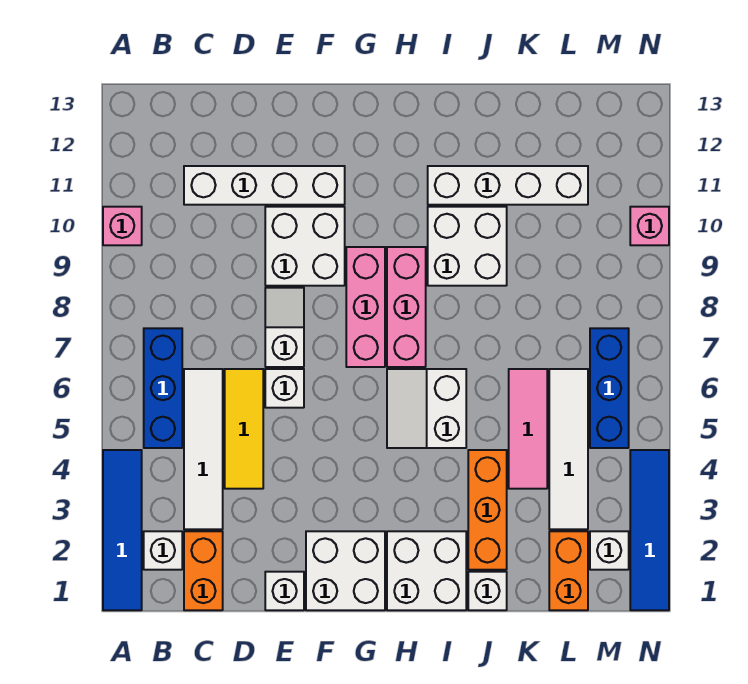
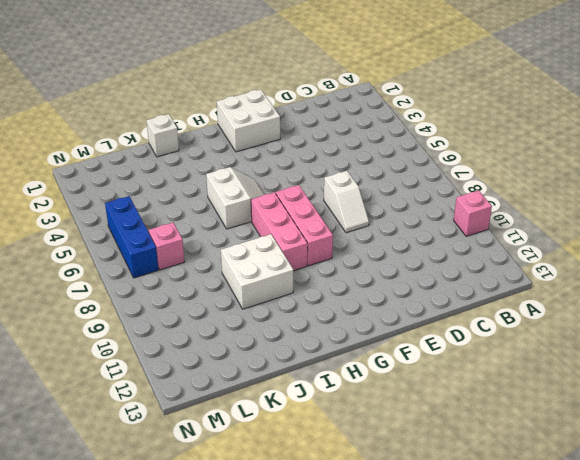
pink 1x1 brick [149,223,185,270] -> pink 1x1 brick moved to [630,207,669,245]
none -> blue 1x4 tile [103,450,142,610]
none -> white 1x1 brick [144,531,182,570]
none -> blue 1x3 brick [144,328,182,448]

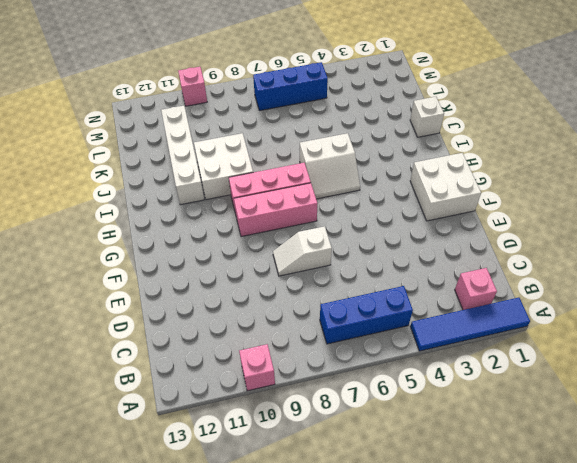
pink 1x1 brick [455,268,497,310] -> white 1x1 brick [144,531,182,570]
none -> orange 1x2 brick [184,531,223,610]
none -> white 1x4 tile [184,369,223,529]
none -> white 1x4 brick [184,166,345,205]

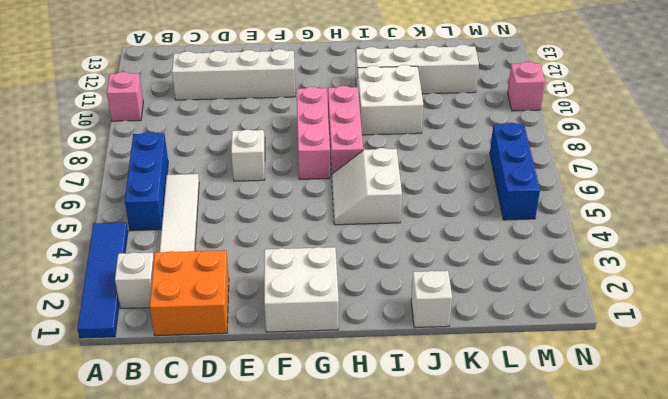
orange 2x2 brick [150,250,229,336] -> orange 1x2 brick [184,531,223,610]
none -> yellow 1x3 tile [225,369,263,489]
none -> white 1x1 brick [265,572,304,610]
none -> white 1x1 brick [265,369,304,408]

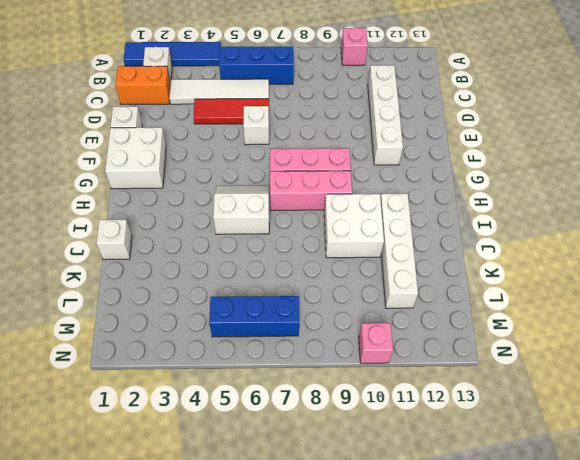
red 1x3 tile [194,99,269,124] -> yellow 1x3 tile [225,369,263,489]
none -> white 1x2 slope [265,288,304,367]
none -> white 2x2 brick [265,207,345,286]
none -> white 2x2 brick [387,531,466,610]

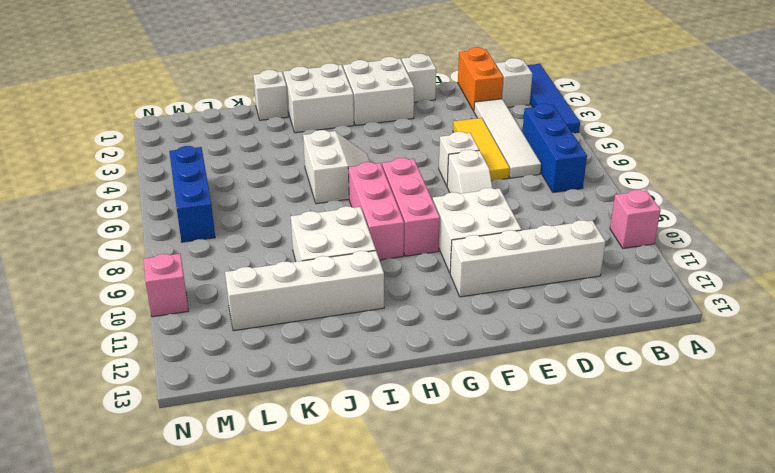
none -> orange 1x3 brick [468,450,507,570]
none -> pink 1x3 tile [509,369,547,489]
none -> orange 1x2 brick [549,531,588,610]

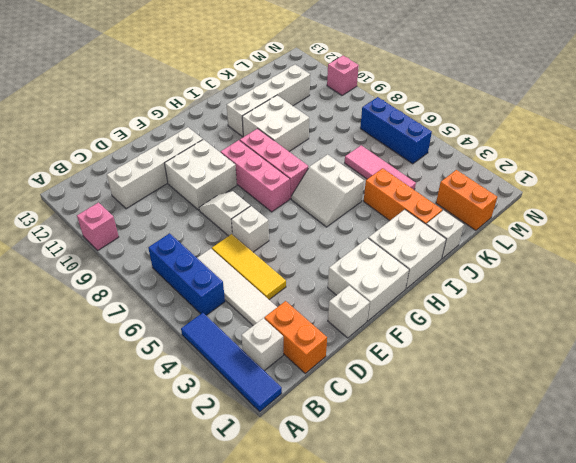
none -> white 1x4 tile [549,369,588,529]
none -> white 1x1 brick [590,531,629,570]
none -> blue 1x4 tile [630,450,669,610]

